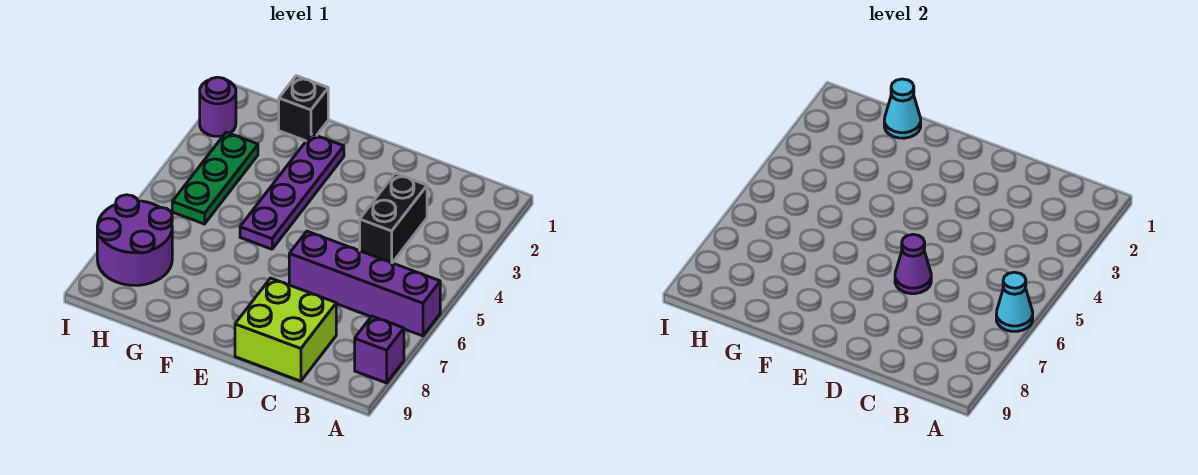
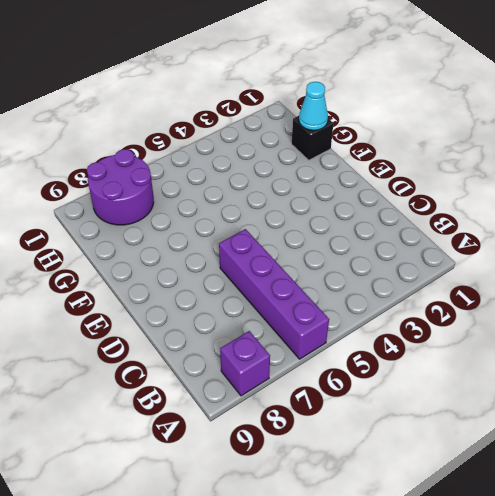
none -> black 1x2 brick [360,173,427,263]
none -> lime 2x2 brick [235,278,336,381]
none -> purple 1x4 plate [240,134,344,249]

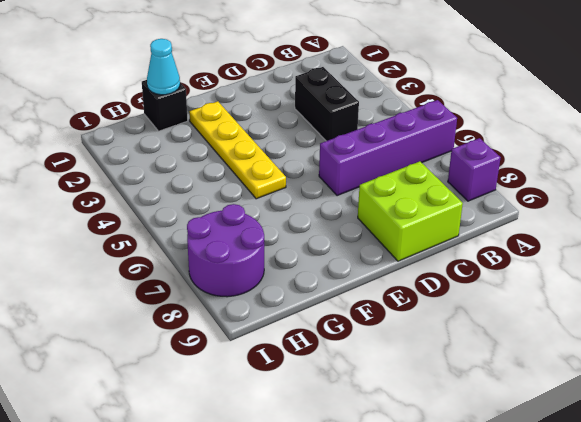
yellow 1x4 plate [189,101,286,199] -> purple 1x4 plate [240,134,344,249]
none -> green 1x3 plate [172,132,258,224]
none -> purple 1x1 round brick [200,77,236,136]
none -> cyan 1x1 cone [996,272,1033,331]

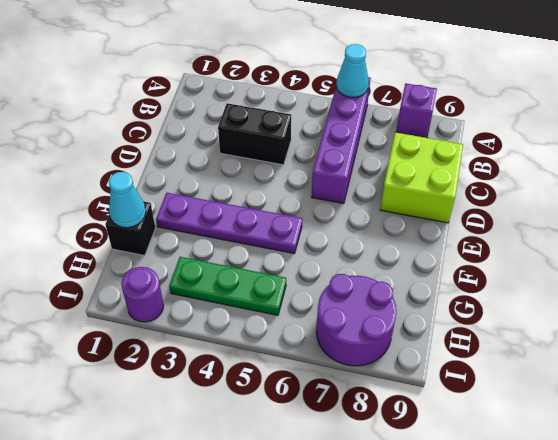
none -> purple 1x1 cone [895,234,931,294]

